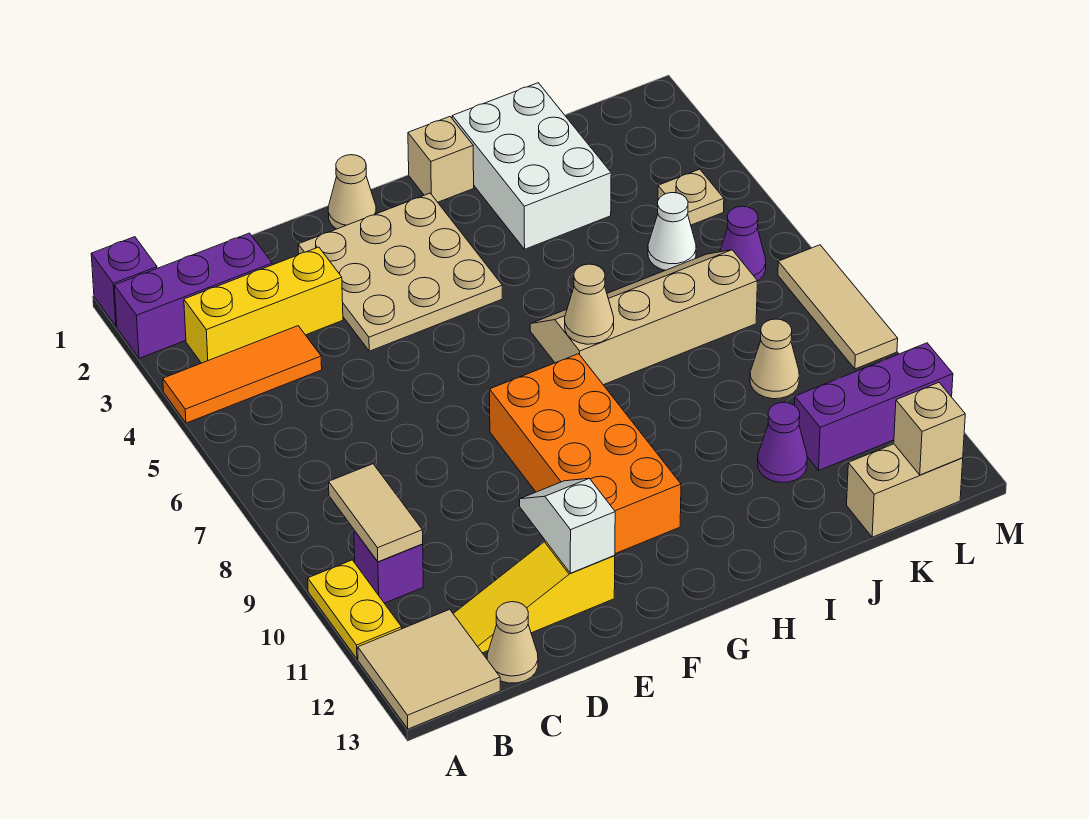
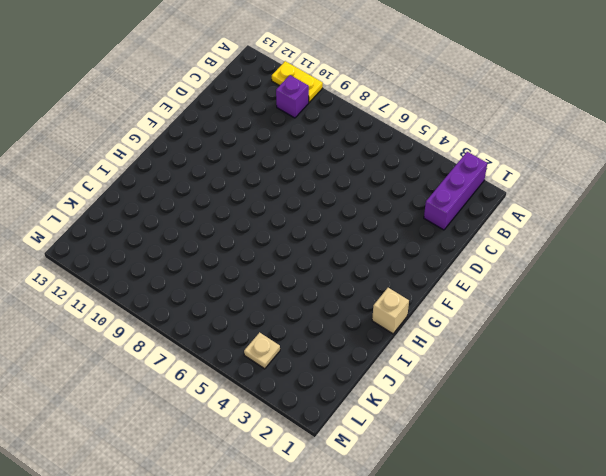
none -> purple 1x1 brick [91,237,157,326]
none -> orange 1x3 tile [163,326,322,423]
none -> tan 2x2 tile [358,609,500,729]

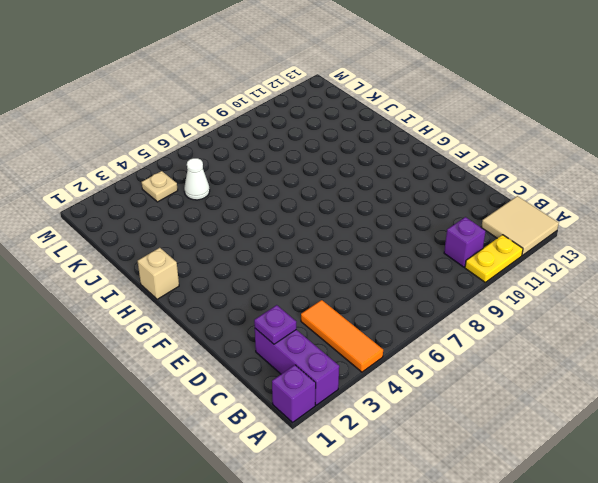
purple 1x1 plate [254,305,296,344] -> none
none -> yellow 1x3 brick [184,247,343,363]
none -> yellow 1x3 slope [453,541,615,653]
none -> tan 1x1 cone [487,602,538,683]

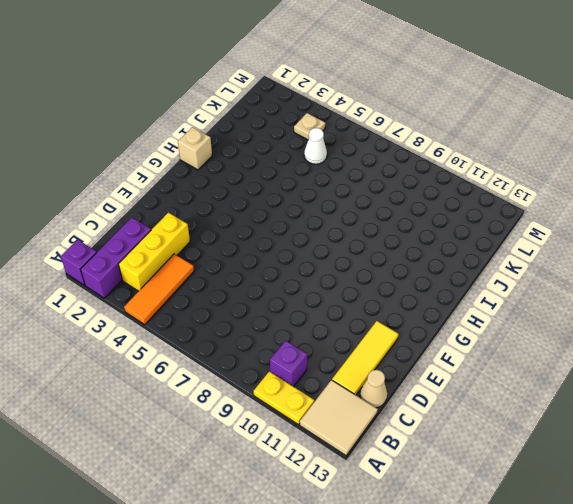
yellow 1x3 tile [332,321,399,395] -> yellow 1x3 slope [453,541,615,653]
none -> tan 3x3 plate [298,193,502,351]
none -> tan 1x1 cone [328,155,376,229]
none -> orange 2x4 brick [490,354,681,554]

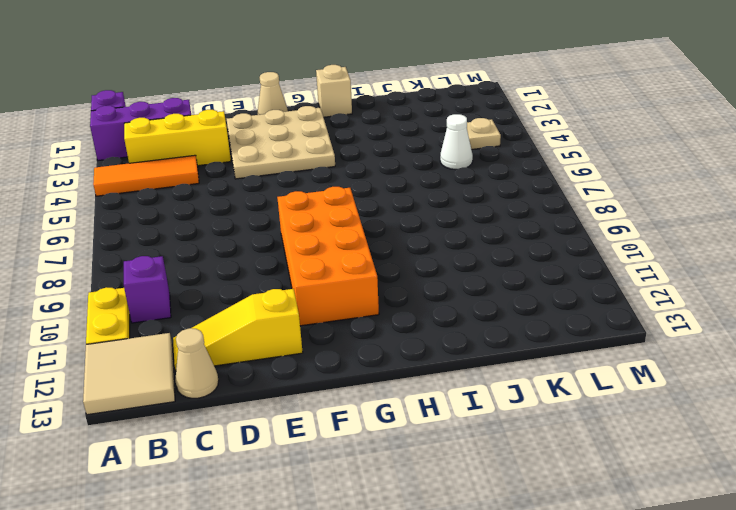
none -> tan 2x4 slope [530,250,757,385]
none -> white 2x3 brick [452,83,611,249]
none -> purple 1x1 cone [758,402,807,482]

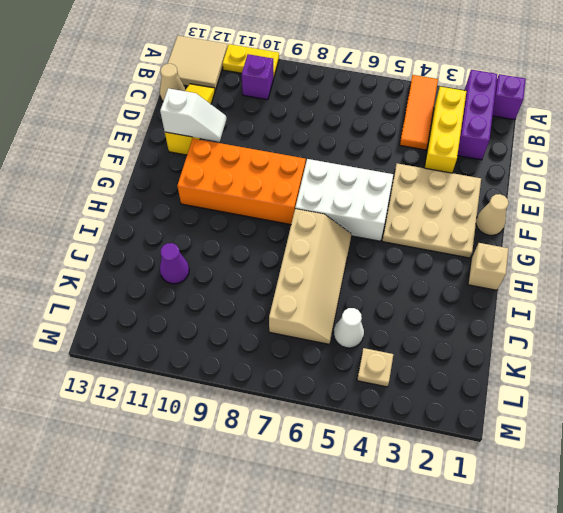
white 2x3 brick [295,159,393,241] -> white 2x3 brick moved to [452,83,611,249]
none -> tan 1x1 cone [750,319,799,399]
none -> purple 1x3 brick [795,343,953,470]
none -> tan 1x2 brick [847,444,963,537]

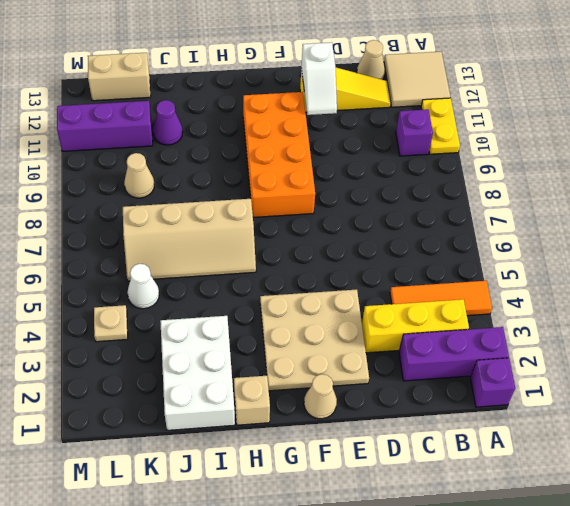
none -> purple 1x1 cone [720,206,766,281]
none -> tan 1x3 tile [778,245,898,369]
none -> tan 1x2 tile [329,464,423,562]

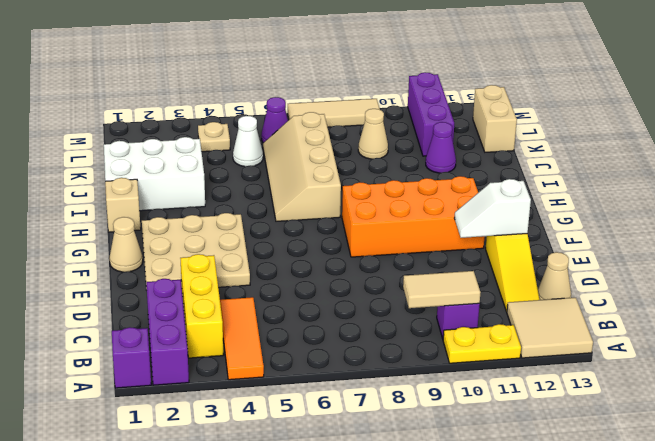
none -> tan 1x1 cone [565,264,614,344]
none -> tan 1x1 brick [894,383,965,475]

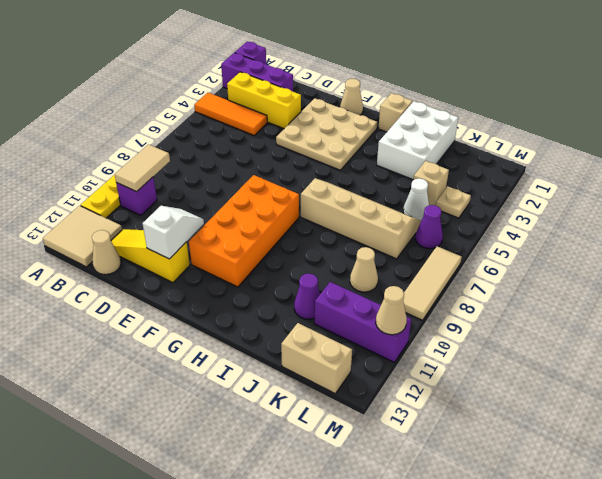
tan 1x1 brick [413,161,449,206] -> tan 1x1 brick moved to [894,383,965,475]
tan 1x1 cone [376,286,407,335] -> tan 1x1 cone moved to [565,264,614,344]

